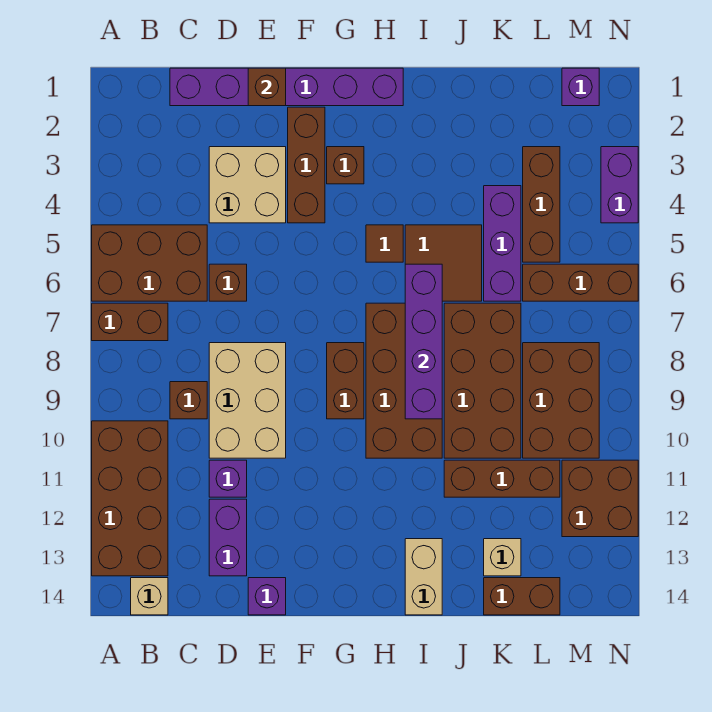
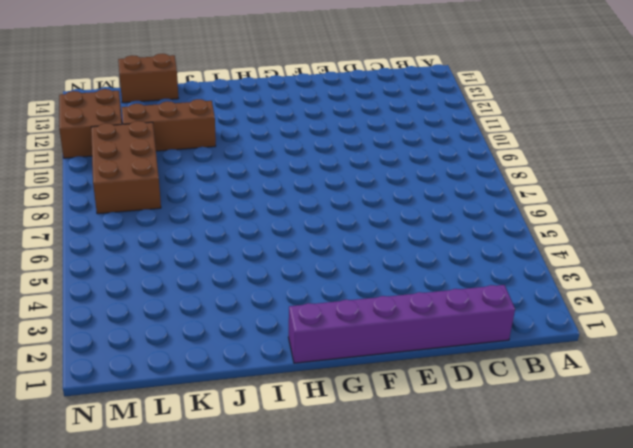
none -> brown 2x3 brick [92,225,207,301]
none -> brown 1x2 brick [92,303,168,341]
none -> brown 2x4 brick [92,421,168,576]
none -> tan 1x1 brick [131,578,168,615]

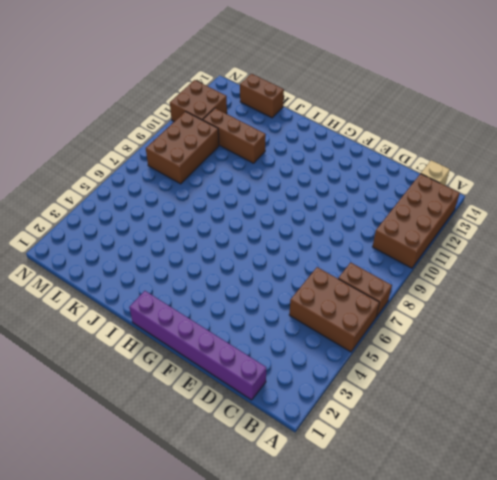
none -> brown 1x1 brick [170,382,207,419]
none -> tan 2x2 brick [209,147,286,223]
none -> brown 1x1 brick [209,264,247,301]
none -> tan 2x3 brick [209,343,286,458]

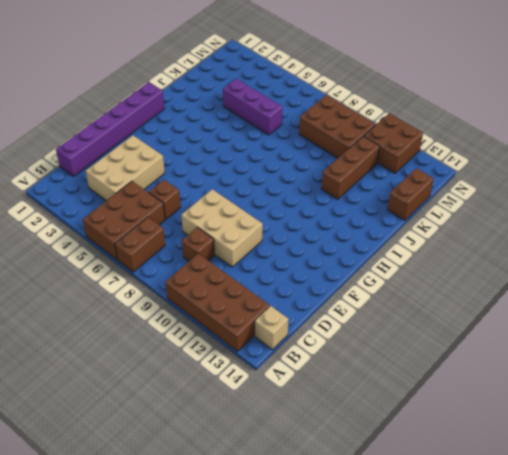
tan 2x3 brick [86,135,165,201] -> tan 2x2 brick [209,147,286,223]
none -> purple 1x1 brick [209,460,247,497]
none -> purple 1x2 brick [209,499,247,576]
none -> purple 1x1 brick [248,578,286,615]
none -> brown 1x3 brick [288,107,325,223]

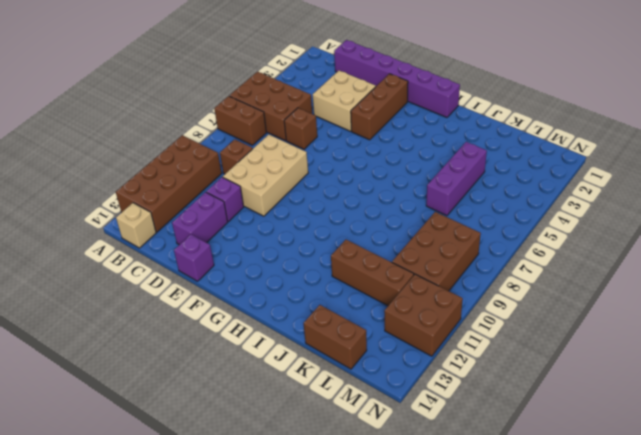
none -> brown 1x1 brick [327,147,364,184]
none -> brown 1x2 brick [327,343,364,419]
none -> brown 1x1 tile [366,225,403,262]
none -> brown 2x4 brick [366,303,442,458]

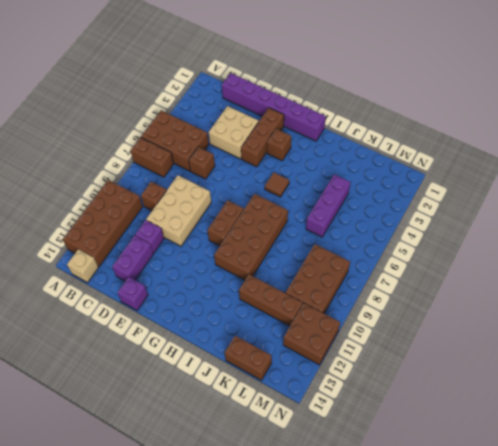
none -> brown 2x2 tile [405,225,482,301]
none -> tan 1x2 brick [405,539,442,615]
none -> brown 2x4 brick [444,303,521,458]
none -> tan 1x1 brick [484,539,521,576]

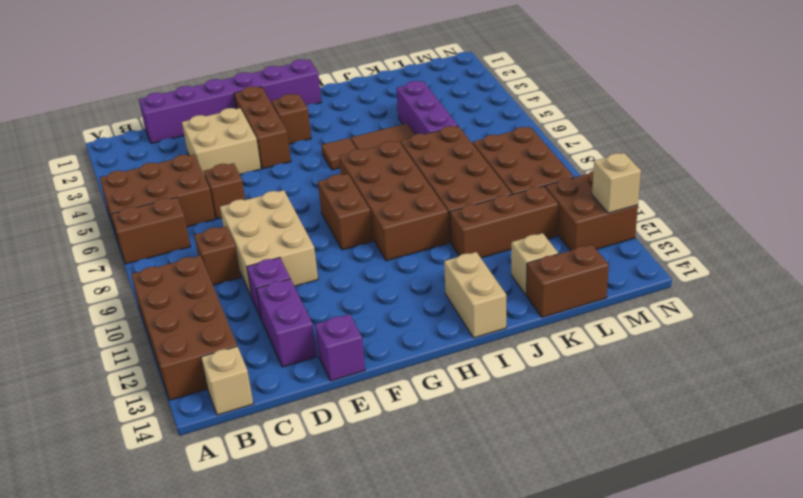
tan 1x1 brick [592,153,641,213] -> none
none -> brown 1x3 brick [523,147,560,262]
none -> brown 1x3 brick [523,264,638,301]
none -> purple 1x1 brick [562,68,599,106]
none -> purple 1x2 brick [601,147,638,223]

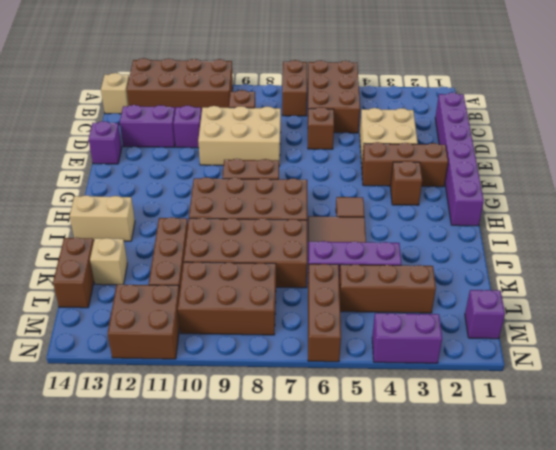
none -> brown 1x1 brick [248,68,286,106]
none -> purple 1x4 brick [405,264,442,419]

